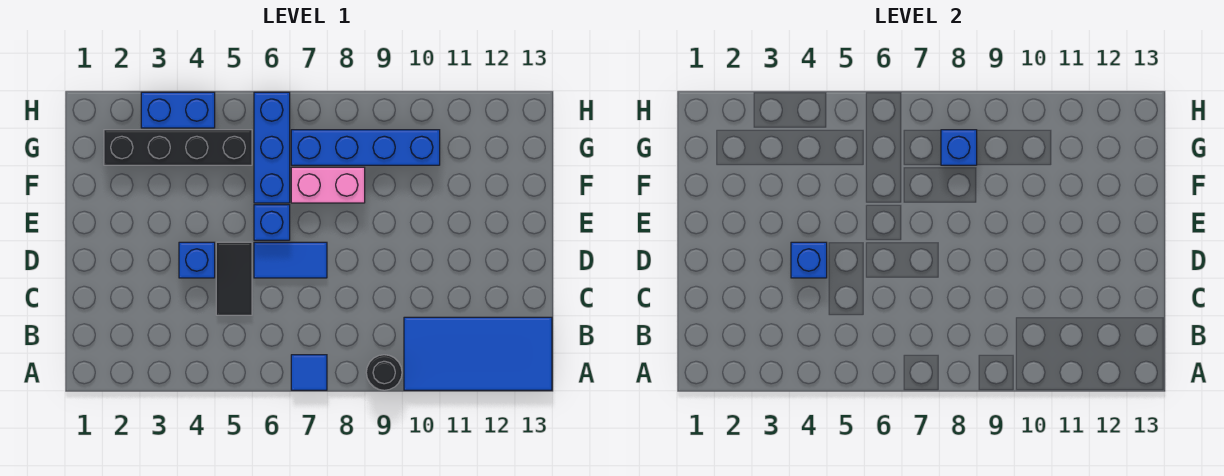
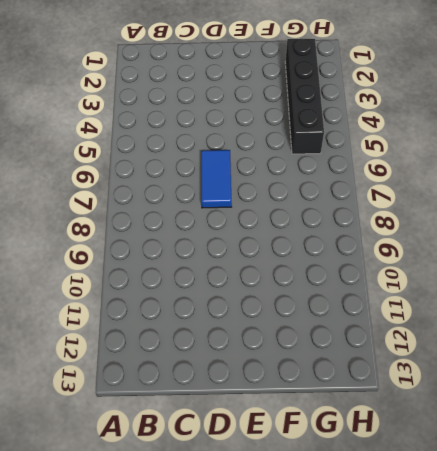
none -> blue 1x1 tile [291,355,327,390]
none -> black 1x1 round brick [366,355,402,390]
none -> blue 2x4 tile [404,317,552,390]

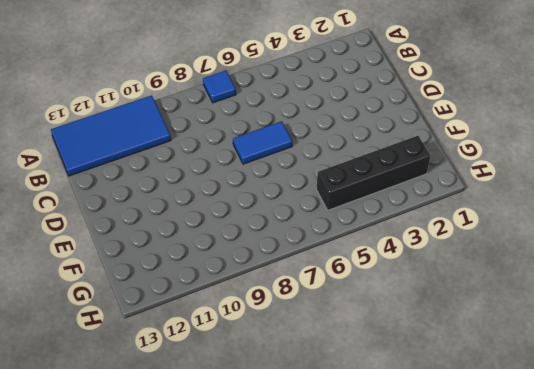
none -> black 1x1 round brick [366,355,402,390]
none -> black 1x2 tile [216,242,252,315]
none -> blue 1x1 brick [179,242,215,278]

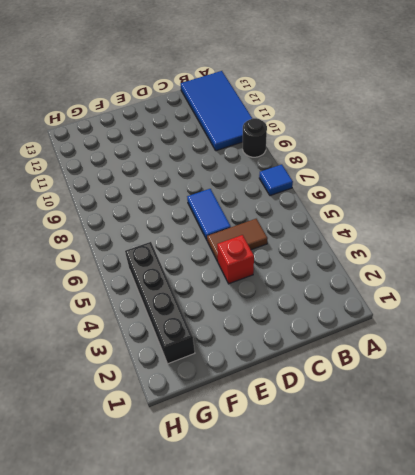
brown 1x2 tile [207,219,268,262] -> black 1x2 tile [216,242,252,315]
red 1x1 brick [217,235,254,284] -> blue 1x1 brick [179,242,215,278]
none -> blue 1x1 brick [254,205,290,240]
none -> blue 1x3 brick [254,92,290,203]
none -> pink 1x2 brick [291,167,365,203]

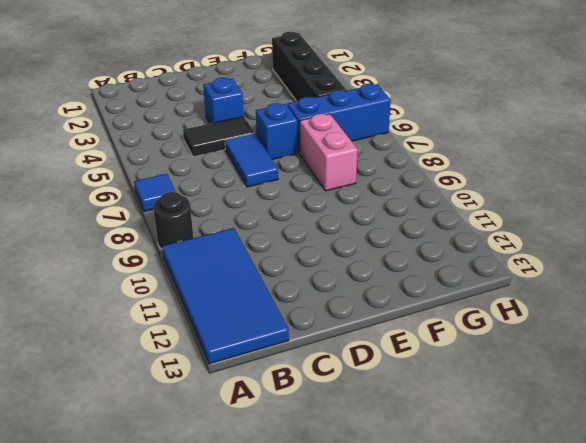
none -> blue 1x4 brick [291,130,440,165]
none -> blue 1x2 brick [141,92,215,128]
none -> blue 1x1 brick [791,242,827,278]

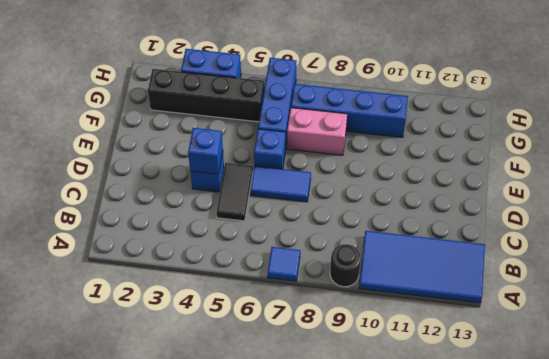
none -> blue 1x1 brick [941,130,977,165]

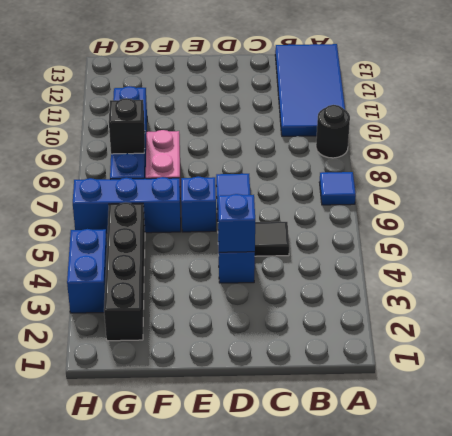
black 1x1 brick [109,98,145,154] -> blue 1x1 brick [941,130,977,165]

